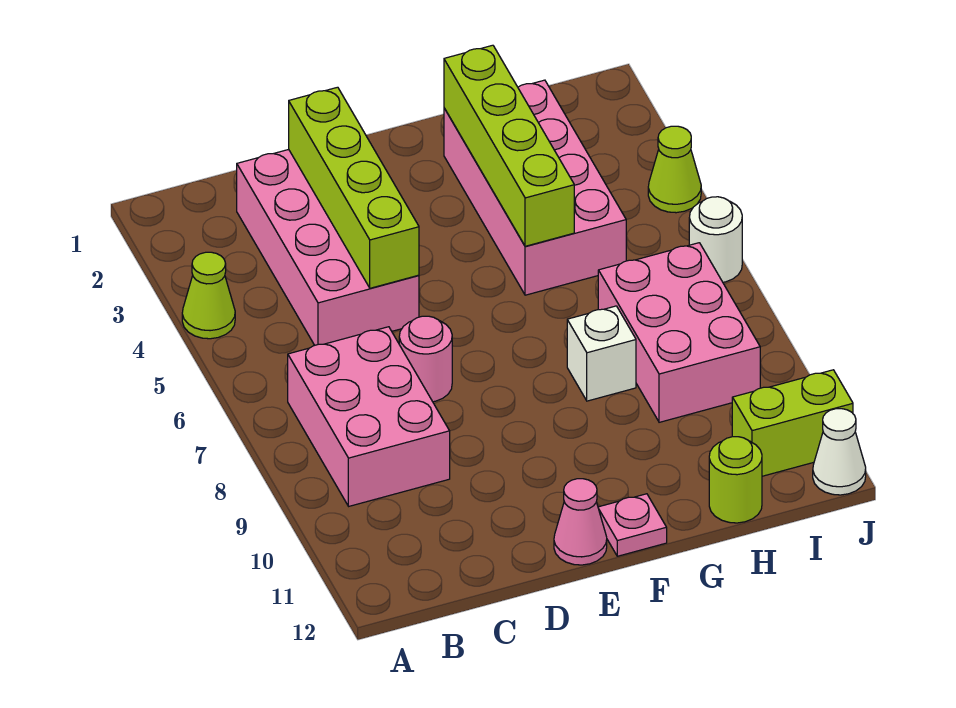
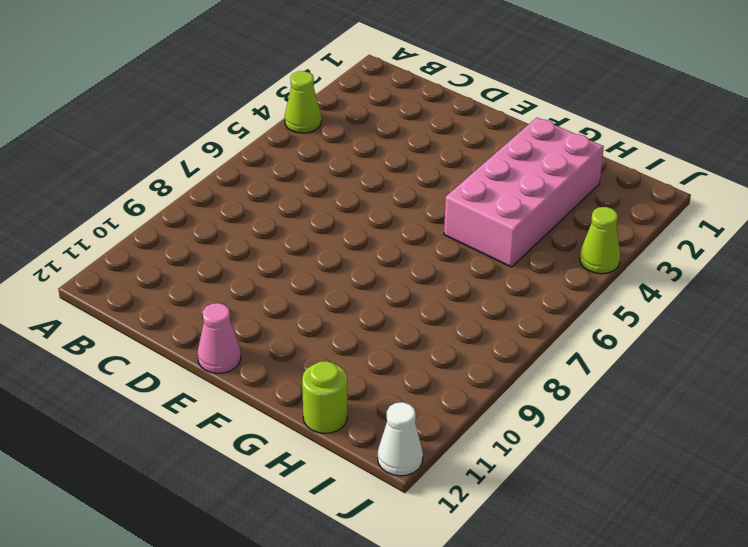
none -> pink 2x3 brick [288,327,450,506]
none -> pink 2x4 brick [237,149,419,345]
none -> pink 1x1 round brick [399,316,452,402]

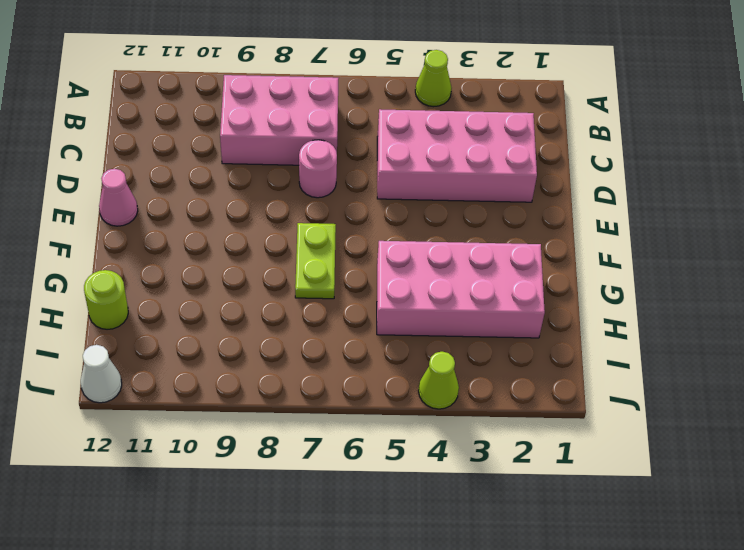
lime 1x2 plate [295,223,336,299] -> none
none -> pink 1x1 plate [598,494,667,556]
none -> white 1x1 brick [567,306,636,401]
none -> pink 2x3 brick [598,243,760,422]

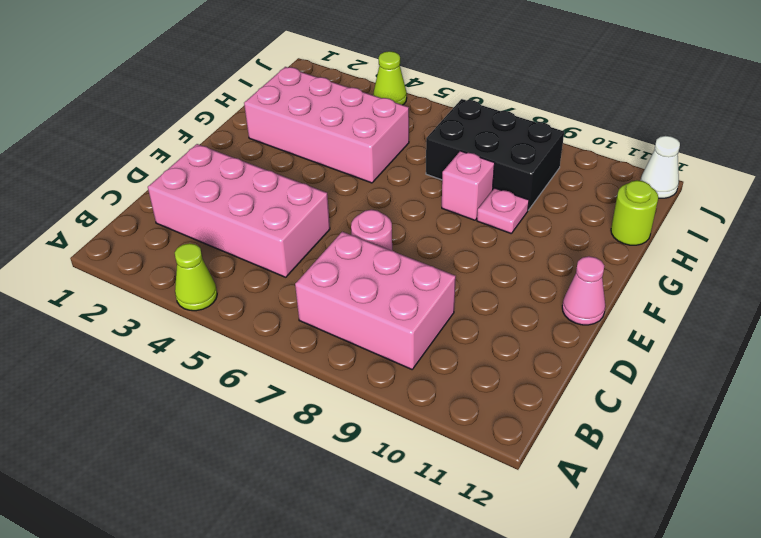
pink 1x1 brick [442,151,495,220] -> white 1x1 brick [567,306,636,401]
pink 1x1 plate [477,188,529,234] -> pink 1x1 plate moved to [598,494,667,556]
black 2x3 brick [426,99,564,210] -> pink 2x3 brick [598,243,760,422]
none -> lime 1x2 brick [732,370,853,476]
none -> white 1x1 round brick [689,197,742,282]
none -> lime 1x4 brick [289,87,419,288]

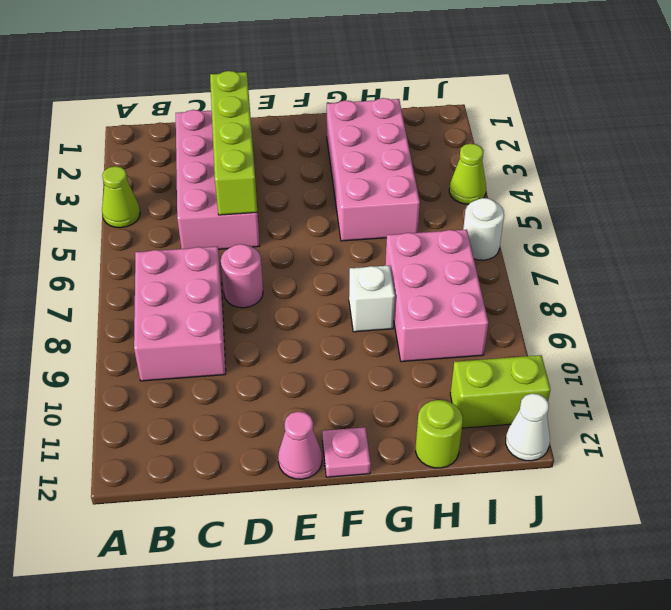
none -> lime 1x4 brick [444,45,574,246]

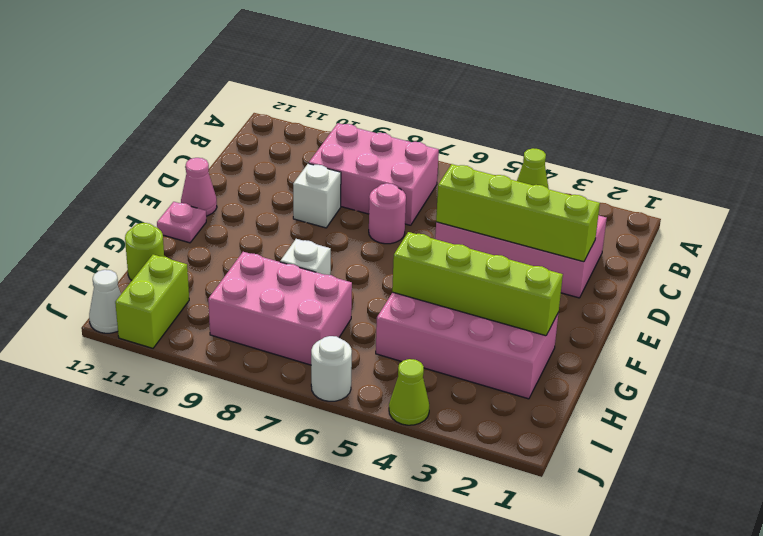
white 1x1 brick [293,163,341,228] -> none

